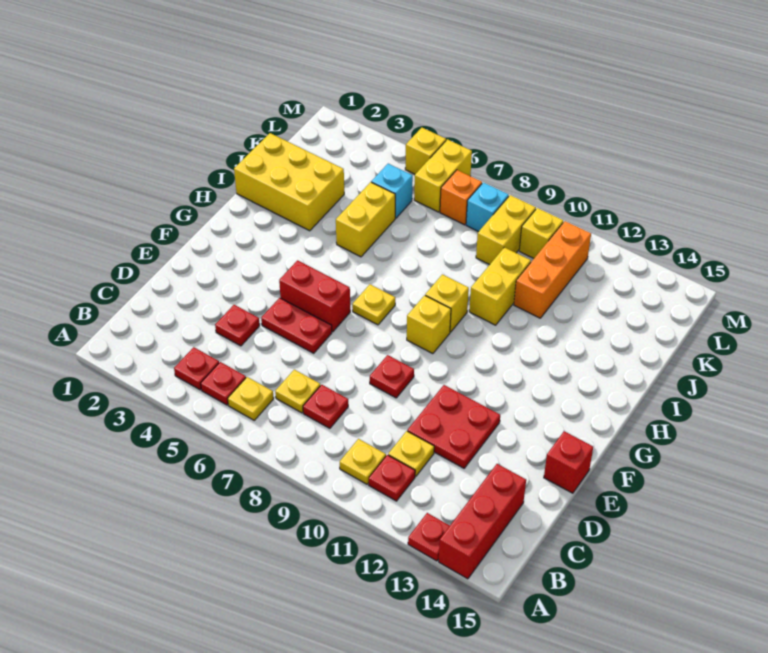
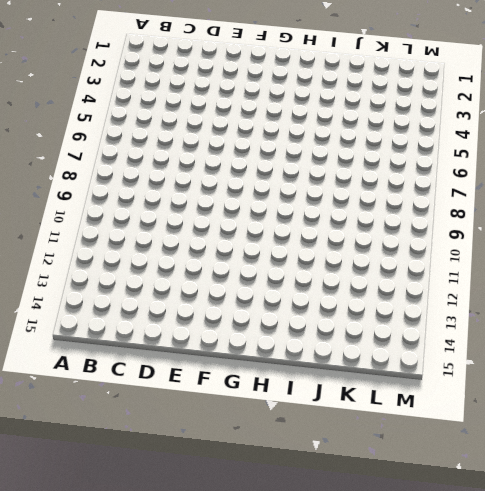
none -> red 1x1 plate [408,513,450,561]
none -> red 1x3 brick [439,464,526,579]
none -> red 1x1 plate [174,347,219,390]
none -> red 1x1 plate [201,362,246,405]

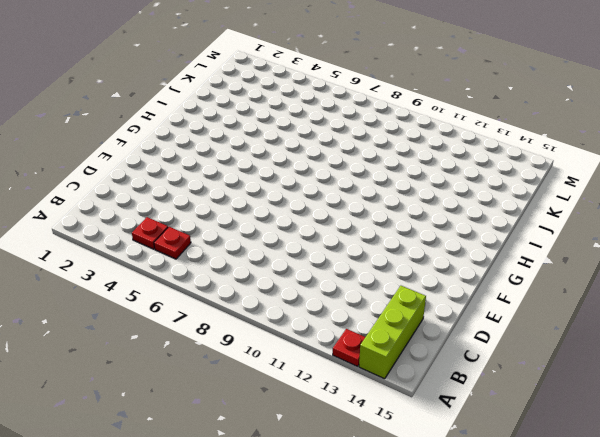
lime 1x3 brick [359,286,426,379] -> red 1x3 brick [439,464,526,579]
none -> yellow 1x1 plate [228,377,274,420]
none -> yellow 1x1 plate [340,439,386,484]
none -> red 1x1 plate [369,455,415,501]
none -> yellow 1x1 plate [275,370,320,413]

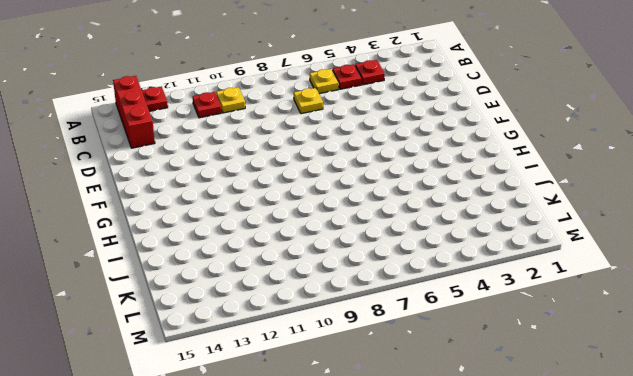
none -> red 1x1 plate [303,385,348,428]
none -> yellow 1x1 plate [388,431,434,476]
none -> red 1x1 plate [215,305,260,346]
none -> red 2x2 plate [407,385,500,468]

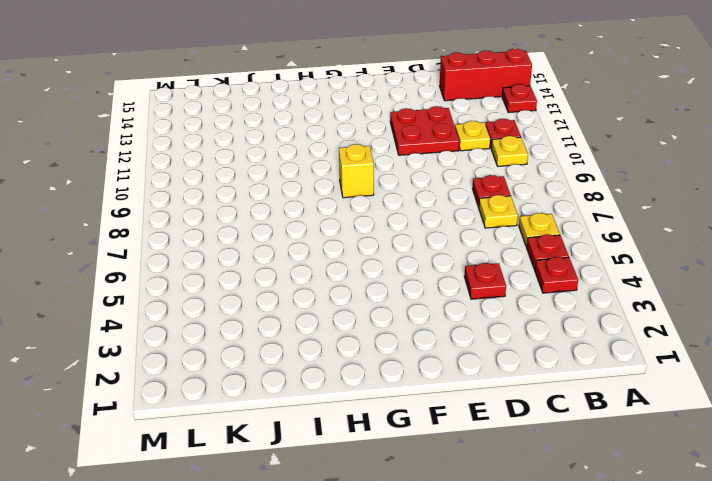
none -> red 1x2 plate [261,298,332,353]
none -> red 1x1 plate [370,355,414,398]
none -> red 1x1 brick [544,431,593,493]
none -> red 1x2 brick [279,260,350,332]

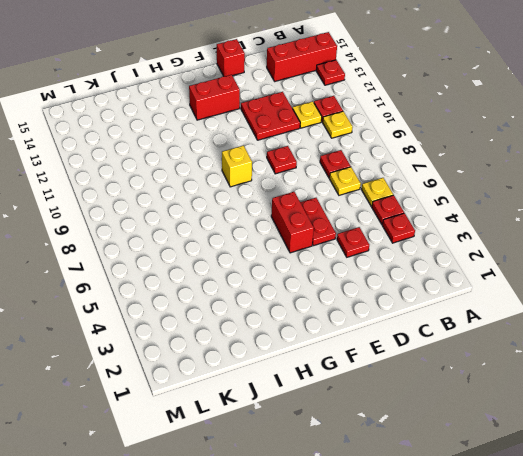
red 1x2 brick [189,75,240,120] -> none
none -> yellow 1x1 plate [352,284,395,325]
none -> yellow 1x1 brick [425,274,469,332]
none -> yellow 2x3 brick [234,133,344,231]
none -> yellow 1x2 brick [336,182,395,257]

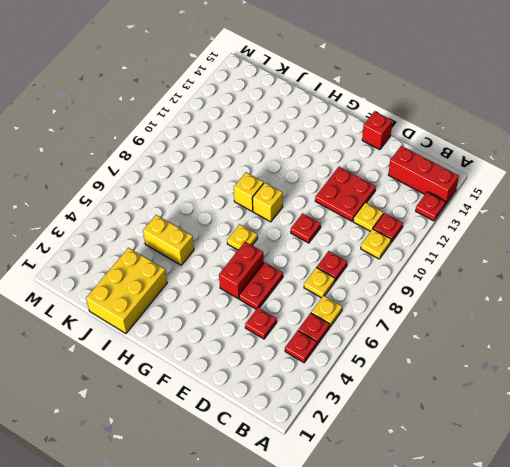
none -> yellow 1x2 brick [469,247,531,325]
none -> orange 1x3 brick [514,221,591,318]
none -> cyan 1x1 brick [371,163,413,218]
none -> yellow 1x2 brick [476,195,536,265]

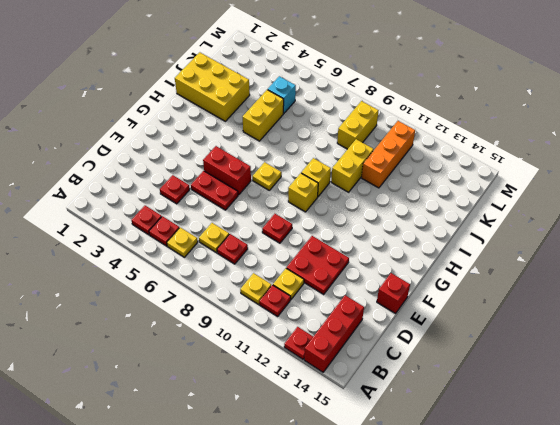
none -> yellow 1x2 brick [414,139,472,212]
none -> orange 1x1 brick [440,170,482,225]
none -> cyan 1x1 brick [466,182,509,232]
none -> yellow 1x1 brick [519,208,563,258]

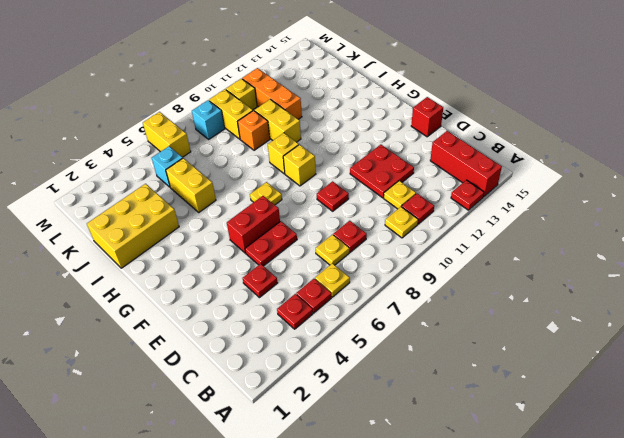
orange 1x1 brick [238,111,270,150] -> orange 1x1 brick moved to [440,170,482,225]
none -> yellow 1x1 brick [405,128,446,174]

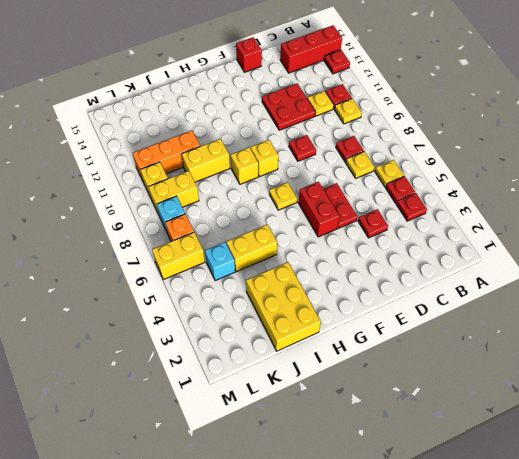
none -> yellow 1x1 brick [405,128,446,174]

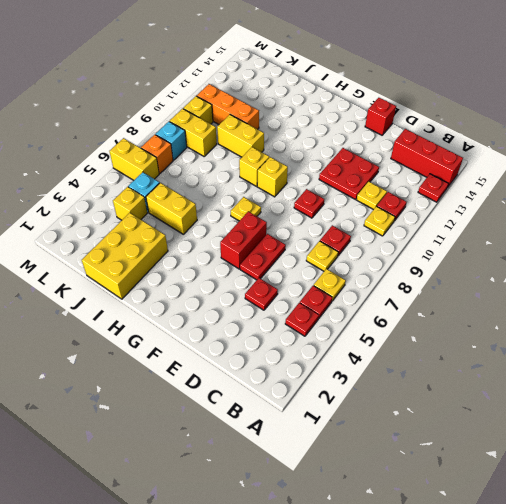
yellow 1x1 brick [113,187,147,220] -> yellow 1x1 brick moved to [405,128,446,174]

